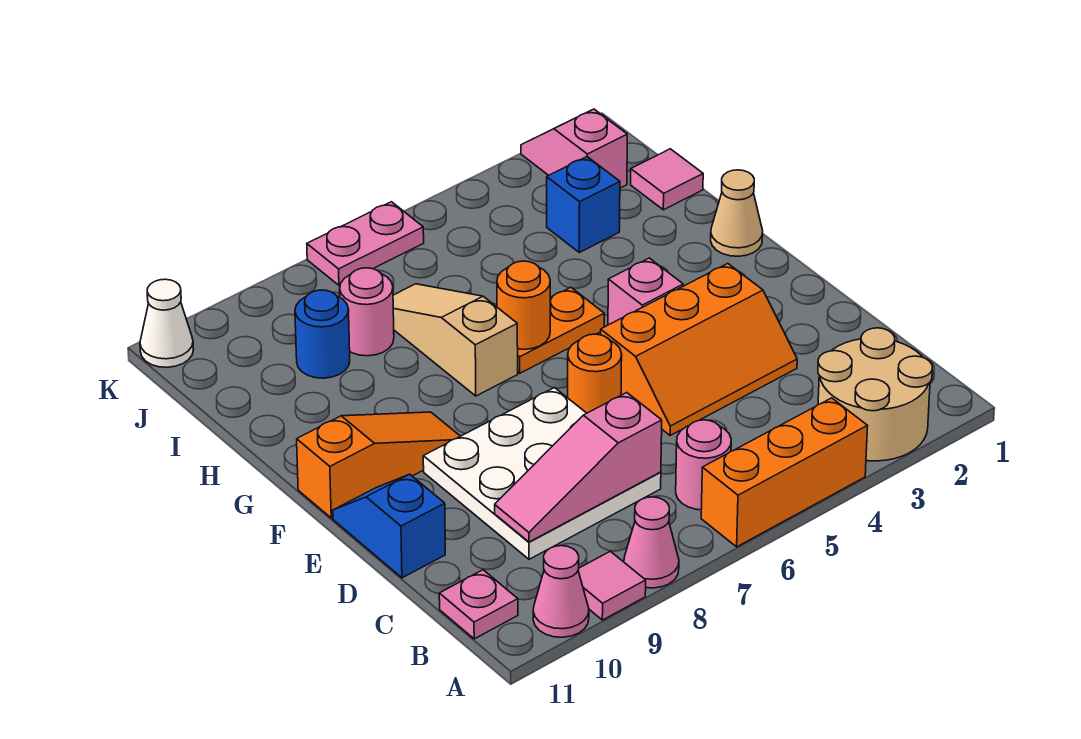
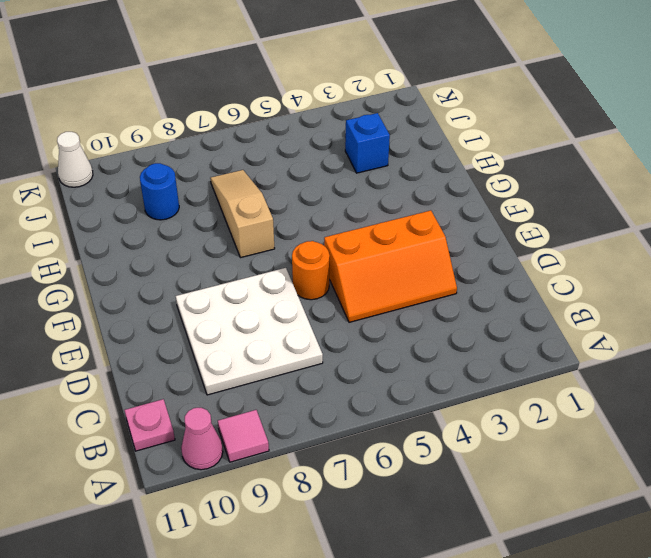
none -> tan 2x2 round brick [818,328,932,461]
none -> orange 1x3 brick [701,398,868,547]
none -> pink 1x1 cone [624,497,679,588]

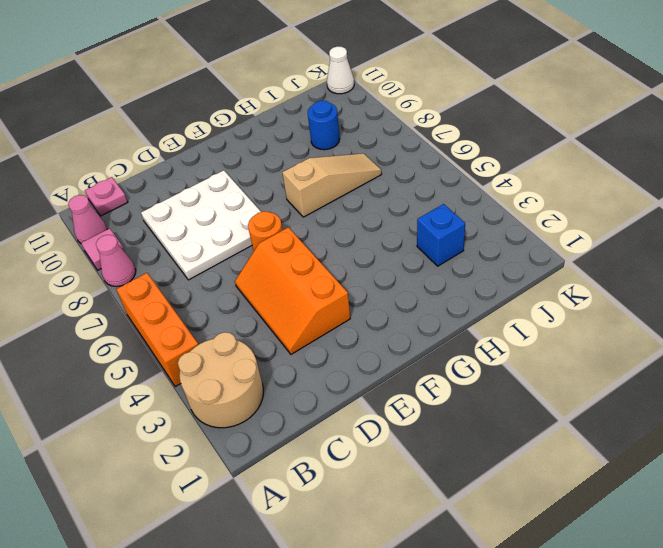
none -> pink 1x1 round brick [676,420,731,510]
none -> blue 1x2 slope [333,474,445,578]
none -> pink 1x1 brick [608,258,683,325]

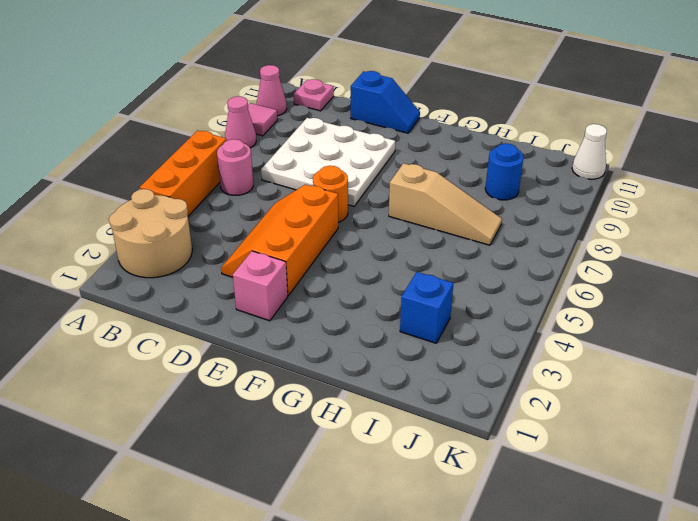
pink 1x1 brick [233,251,288,321] -> pink 1x1 brick moved to [608,258,683,325]
none -> orange 1x3 slope [297,412,460,518]
none -> tan 1x1 cone [711,170,763,256]
none -> orange 1x2 plate [518,287,604,373]

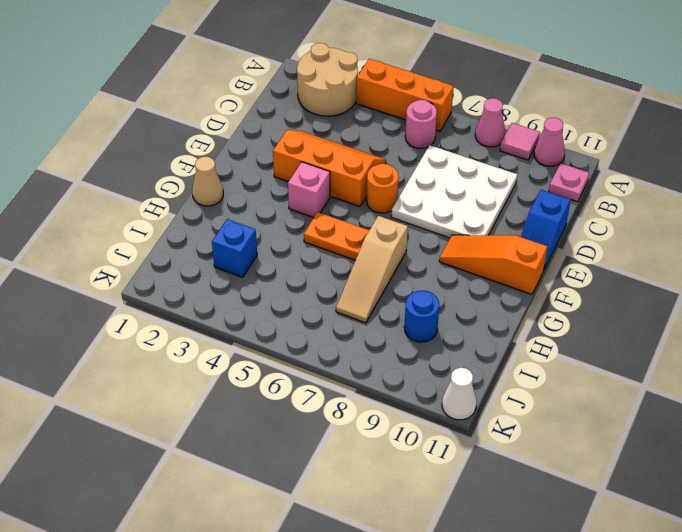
none -> pink 1x1 tile [631,149,703,210]
none -> pink 1x1 round brick [340,268,394,356]
none -> pink 1x2 slope [521,109,627,188]

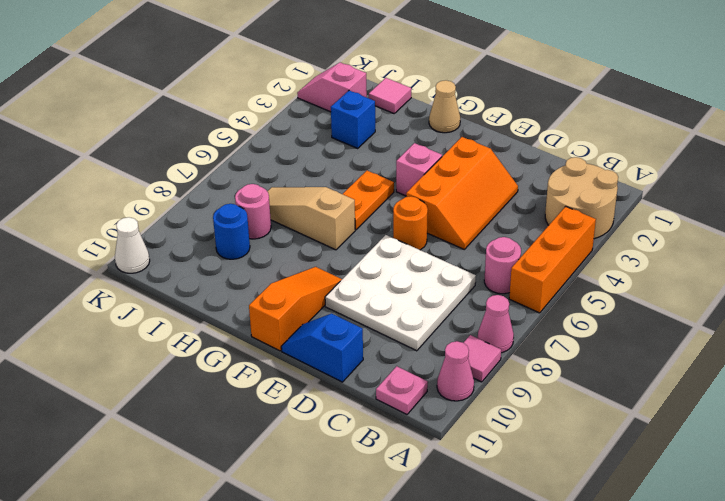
none -> pink 1x2 plate [307,202,424,285]
none -> pink 1x3 slope [495,393,662,542]
none -> orange 1x1 round brick [497,261,550,349]

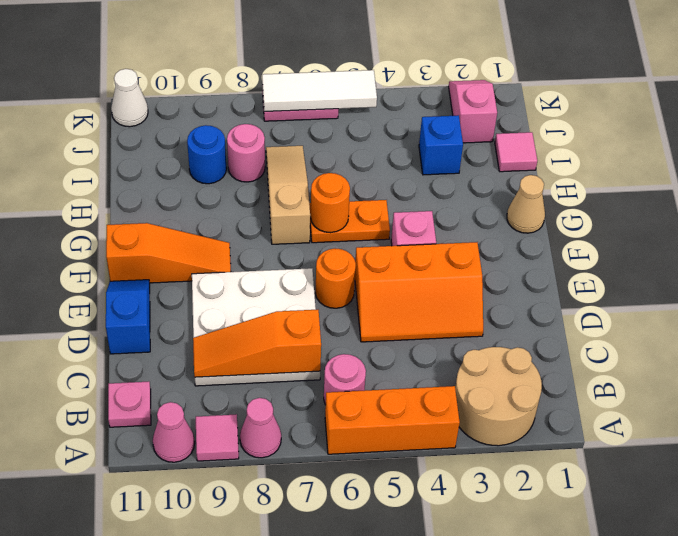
orange 1x3 slope [193,310,321,377] -> pink 1x3 slope [495,393,662,542]
white 1x3 tile [262,70,377,112] -> none

